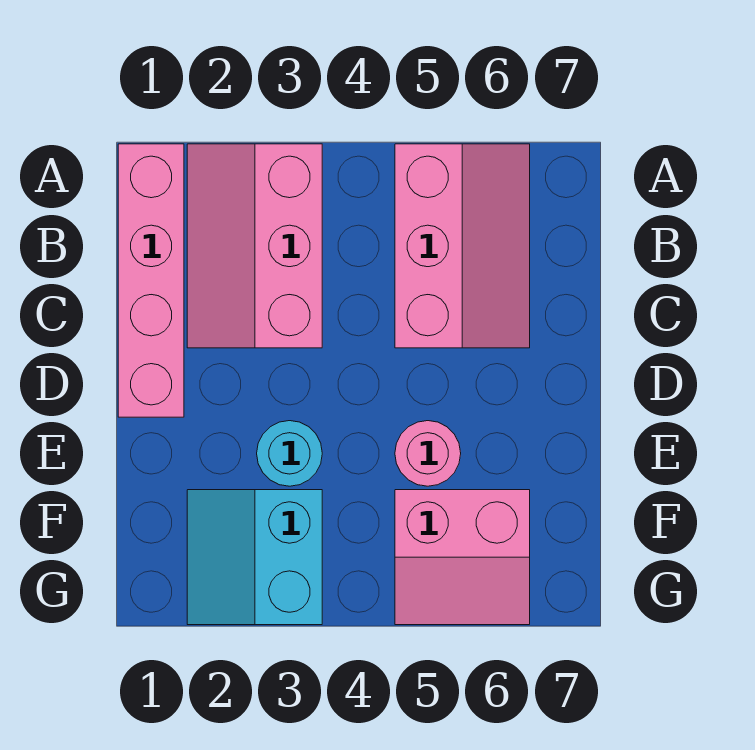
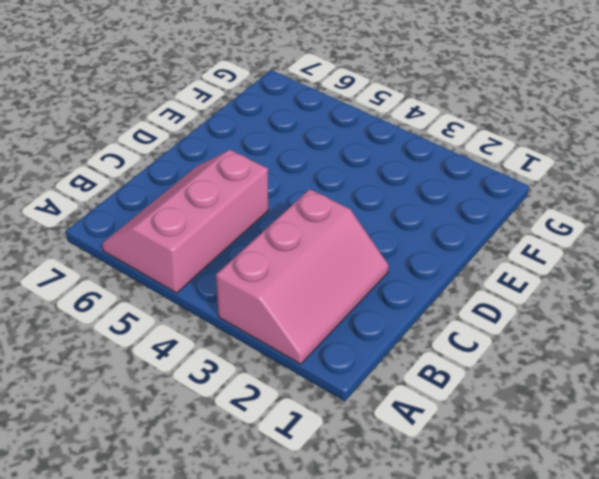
none -> pink 1x4 brick [118,144,184,417]
none -> cyan 1x1 round brick [257,421,322,486]

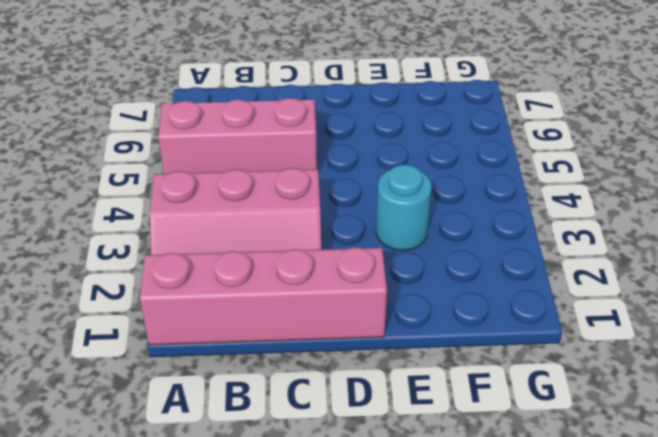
none -> pink 1x1 round brick [395,421,461,486]
none -> cyan 2x2 slope [187,490,322,625]

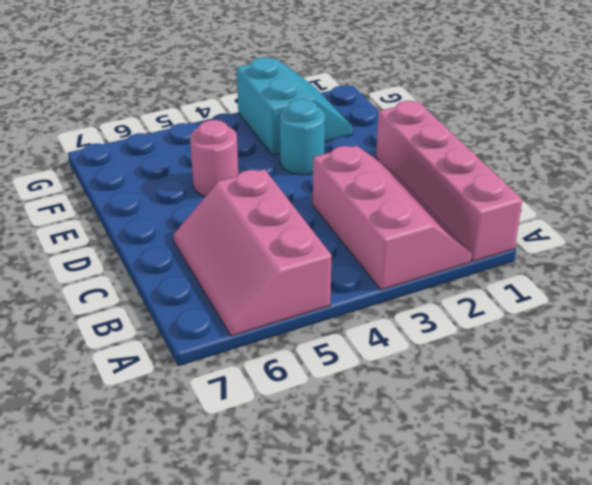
none -> pink 2x2 slope [395,490,530,625]

